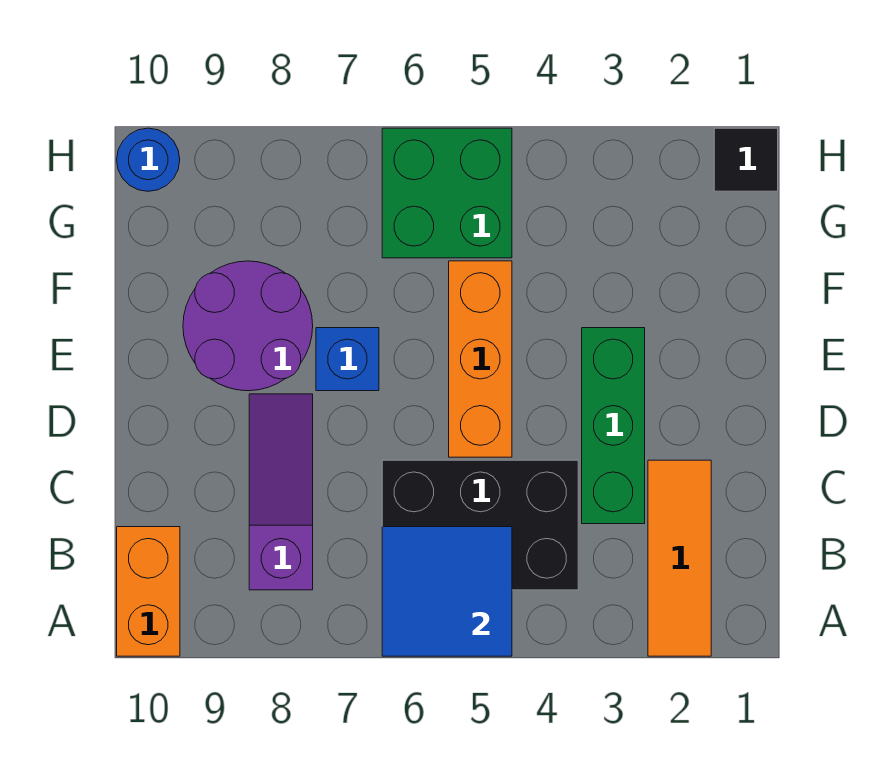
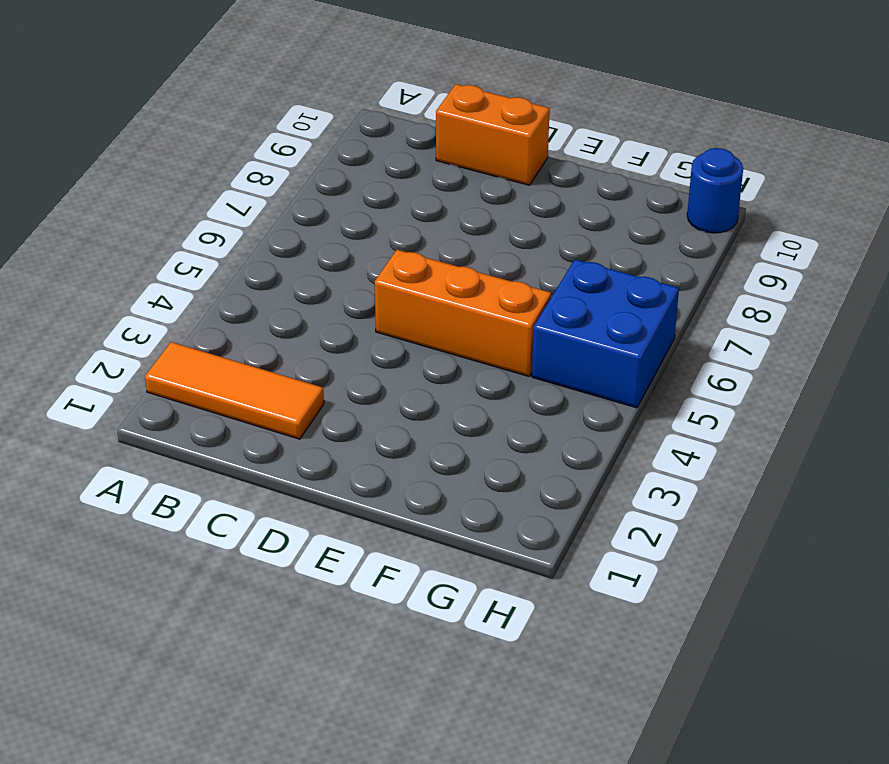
orange 1x2 brick [436,84,550,185] -> orange 1x2 brick moved to [117,527,180,656]
blue 2x2 brick [532,259,679,408] -> green 2x2 brick [382,128,512,258]
none -> black 2x3 brick [382,460,578,590]
none -> purple 1x3 slope [249,394,313,590]
none -> green 1x3 brick [582,328,645,524]

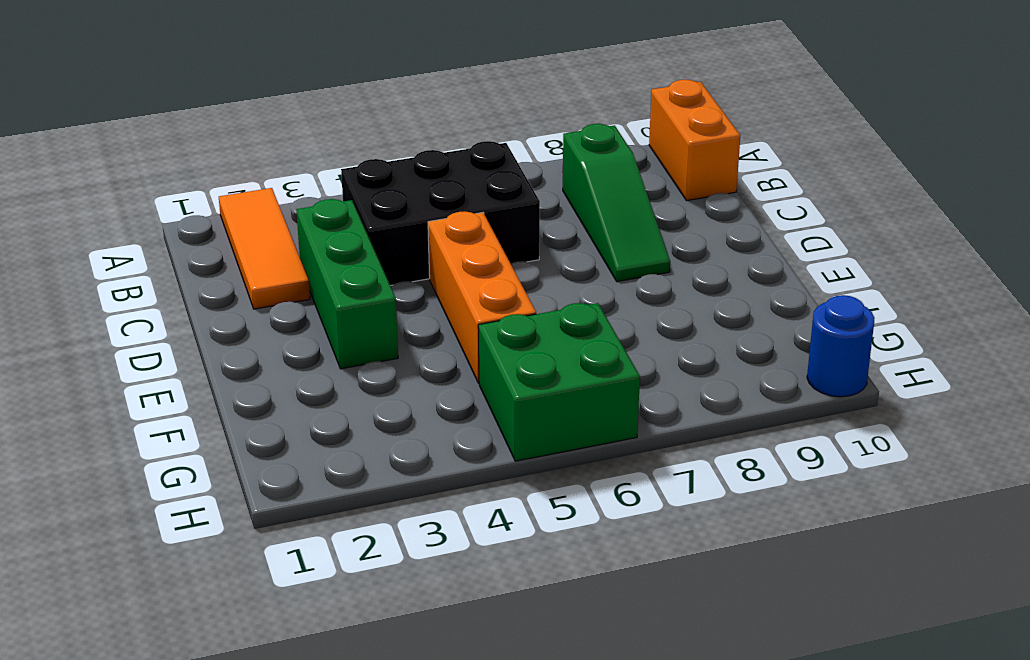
green 1x3 slope [563,124,670,282] -> purple 1x3 slope [249,394,313,590]
none -> blue 1x1 brick [316,328,379,391]
none -> purple 2x2 round brick [183,261,313,391]
none -> black 1x1 tile [714,128,778,191]

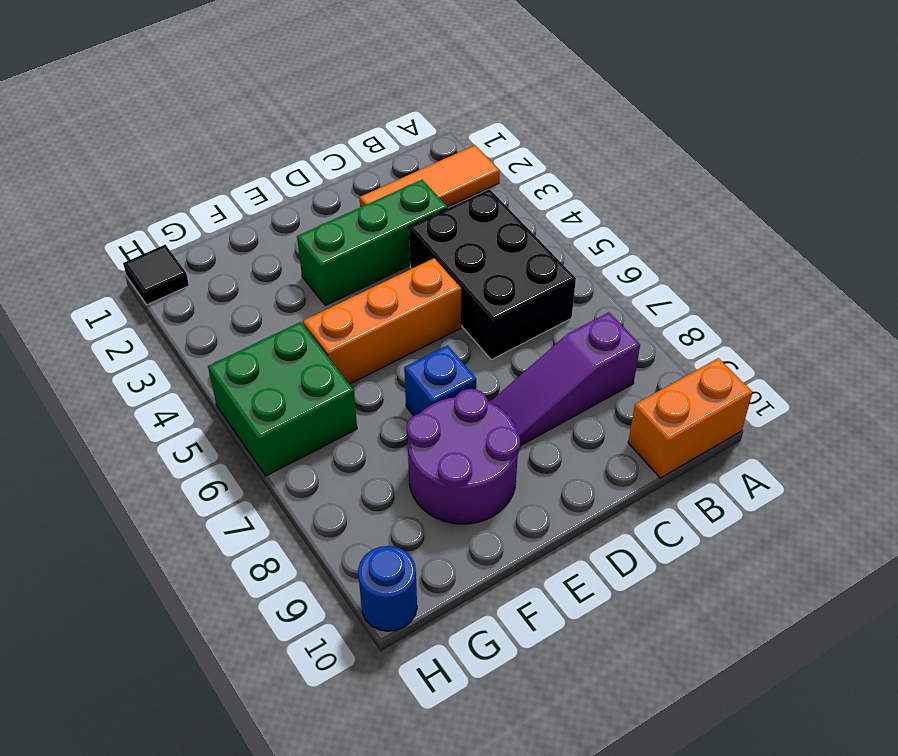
none -> blue 2x2 tile [382,527,512,656]

